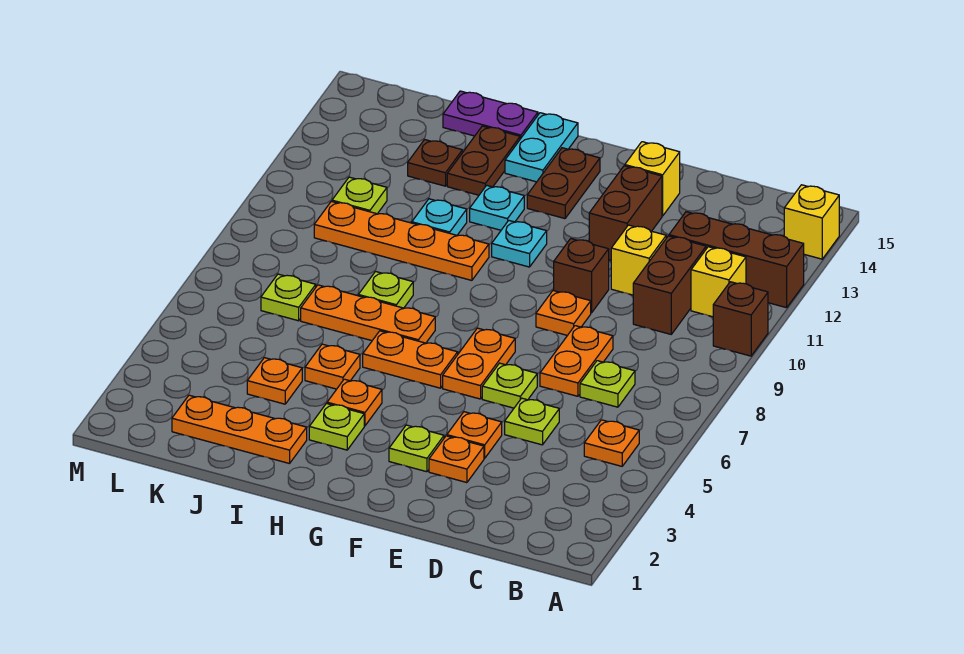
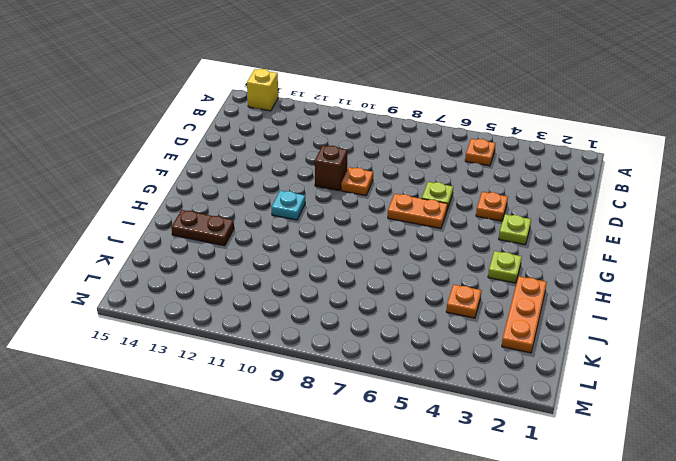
none -> brown 1x1 brick [713,282,768,356]
none -> brown 1x3 brick [669,212,804,308]
none -> yellow 1x1 brick [691,247,746,317]
none -> lime 1x1 plate [580,361,635,407]

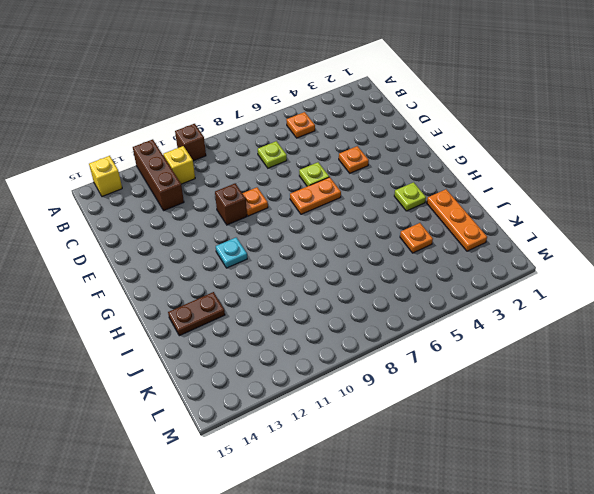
none -> brown 1x2 brick [633,236,706,334]
none -> lime 1x1 plate [505,398,559,445]
none -> orange 1x2 plate [540,326,613,396]
none -> yellow 1x1 brick [611,225,666,295]

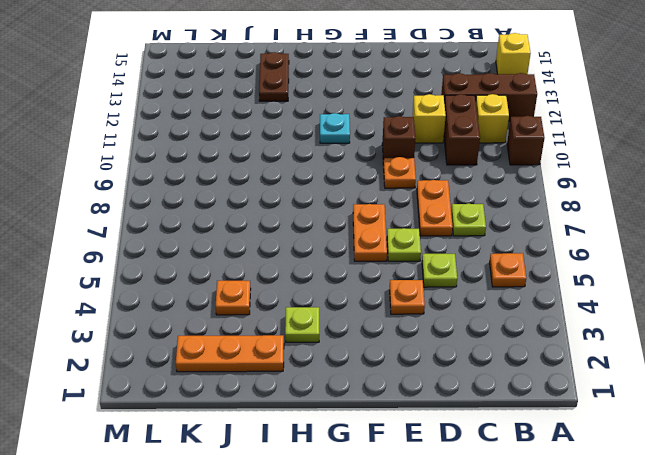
none -> orange 1x1 plate [429,436,484,483]
none -> brown 1x2 brick [589,166,662,260]
none -> yellow 1x1 brick [625,142,680,216]
none -> lime 1x1 plate [389,425,444,472]

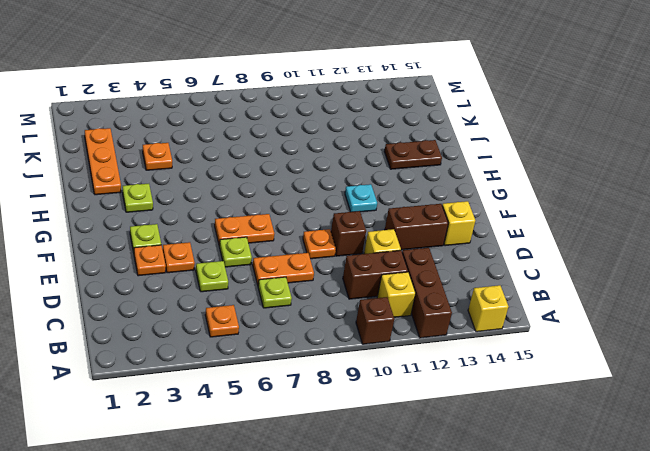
none -> orange 1x2 plate [363,331,458,388]
none -> brown 1x2 plate [527,148,600,219]
none -> orange 1x1 plate [327,379,382,426]
none -> orange 1x3 plate [301,285,435,343]

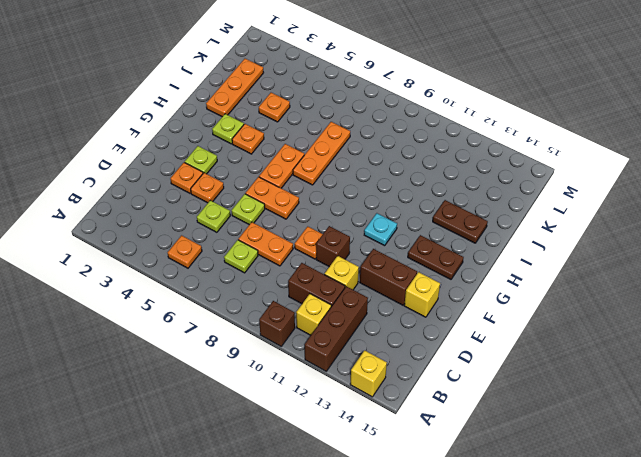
none -> orange 1x4 plate [314,201,489,280]
none -> cyan 1x1 plate [470,185,524,230]
none -> cyan 1x2 plate [505,113,578,182]
none -> orange 1x1 plate [305,344,360,389]

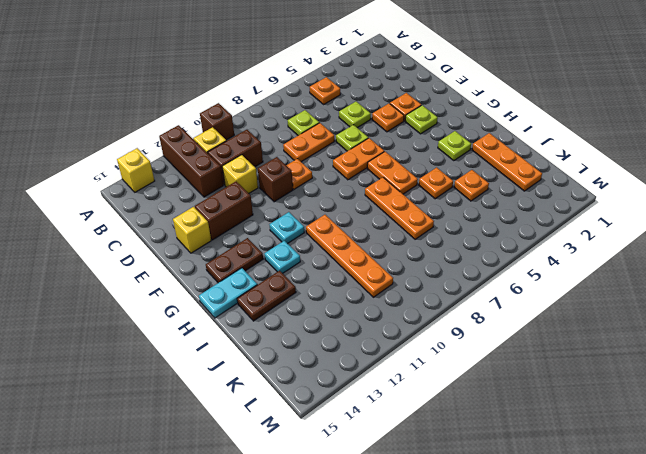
none -> orange 1x1 plate [327,379,382,426]
none -> lime 1x1 plate [358,272,413,308]
none -> cyan 1x1 plate [412,199,467,235]
none -> purple 1x2 plate [443,91,538,139]

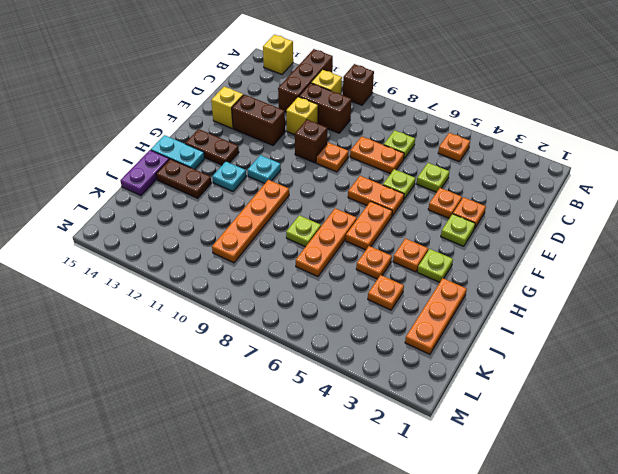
none -> cyan 1x1 plate [412,199,467,235]
none -> brown 1x1 plate [408,140,462,186]
none -> lime 1x1 plate [261,274,316,321]
none -> lime 1x1 plate [332,177,387,214]

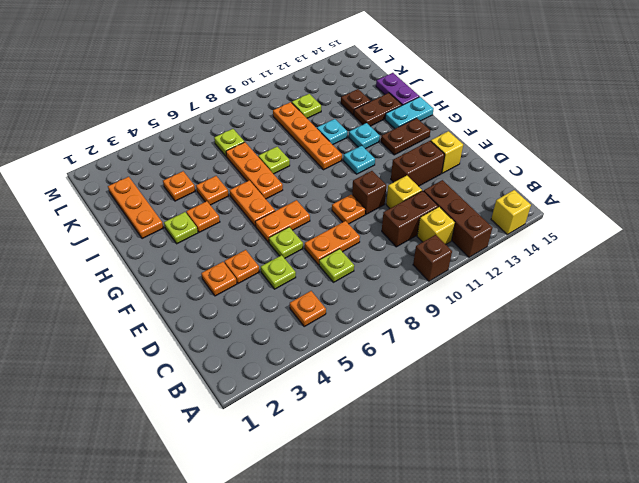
none -> lime 1x1 plate [389,425,444,472]

